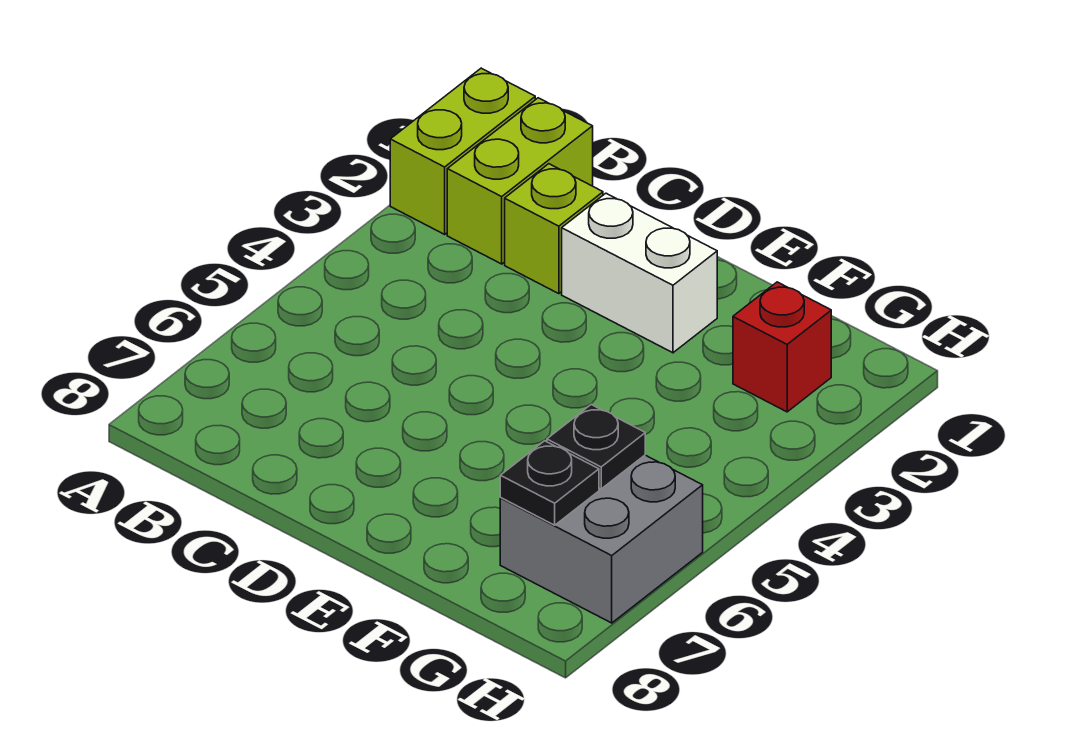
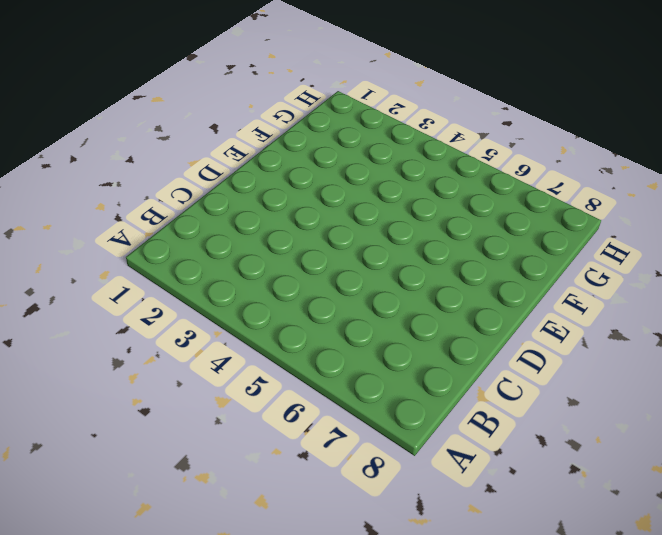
none -> lime 1x2 brick [390,68,535,234]
none -> lime 1x2 brick [447,98,593,264]

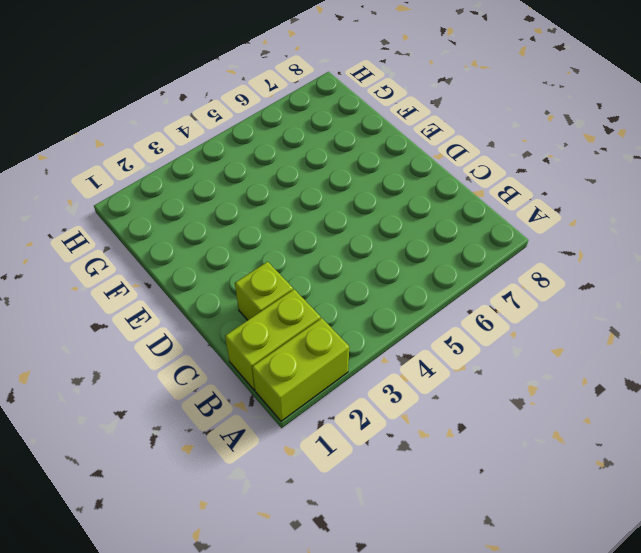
none -> white 1x2 brick [562,193,717,353]
none -> red 1x1 brick [733,282,831,412]

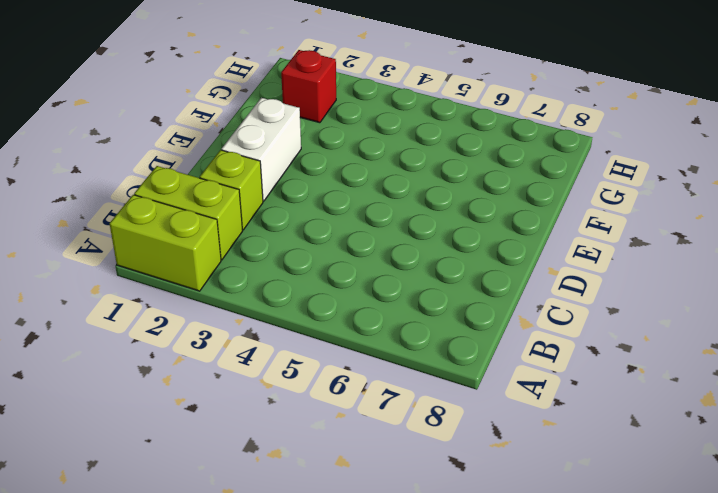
none -> grey 2x2 brick [500,455,703,623]
none -> black 1x1 plate [547,405,645,489]

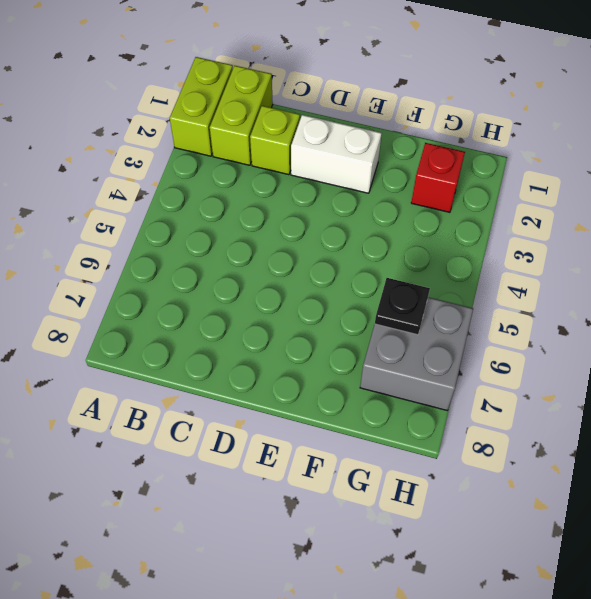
none -> black 1x1 plate [500,441,599,525]

